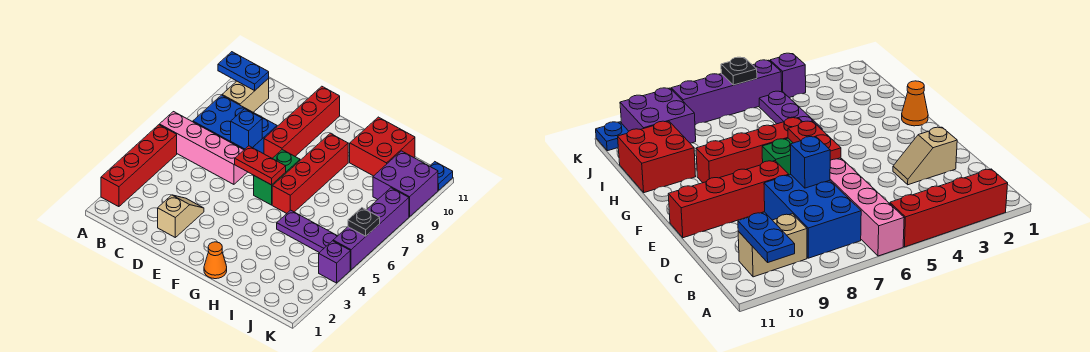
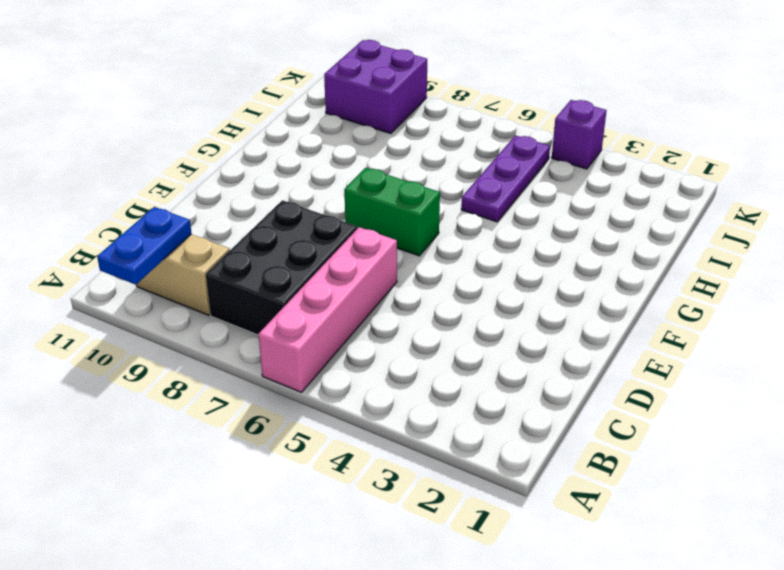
black 2x3 brick [206,200,357,335] -> blue 2x3 brick [193,95,277,154]
none -> red 1x4 brick [101,125,177,207]
none -> tan 1x2 slope [158,195,204,237]
none -> red 1x4 brick [264,86,340,158]

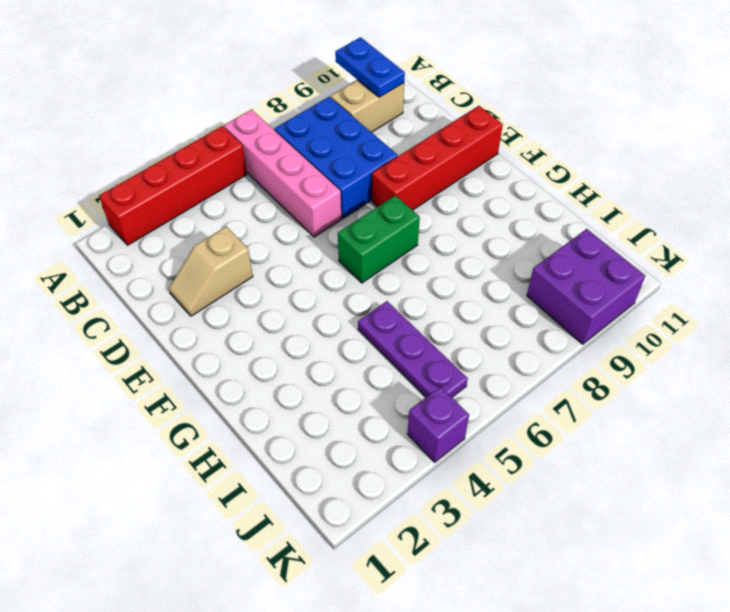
tan 1x2 slope [169,226,253,316] -> tan 1x2 slope turned to [158,195,204,237]
none -> orange 1x1 cone [204,242,227,279]
none -> red 1x4 brick [272,133,348,213]
none -> red 2x2 brick [350,117,415,176]

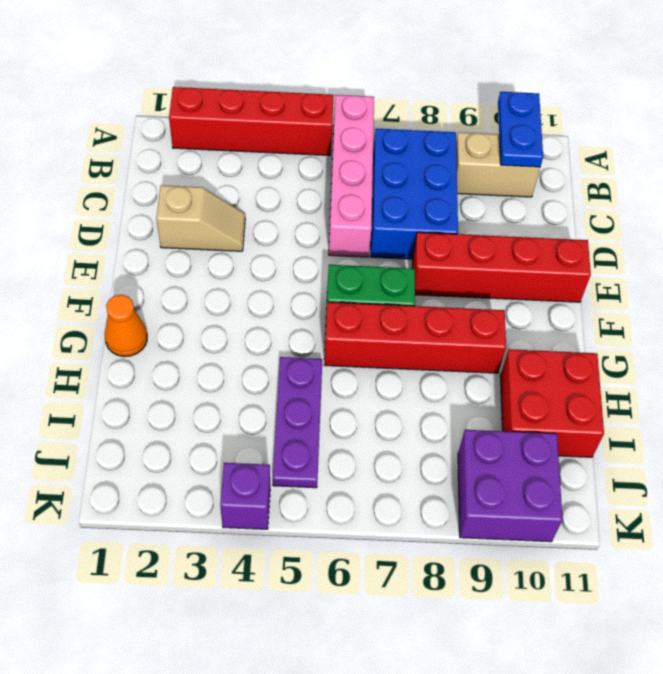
none -> purple 1x4 brick [333,188,409,270]
none -> blue 1x1 plate [430,162,453,190]
none -> blue 1x1 brick [231,109,262,149]

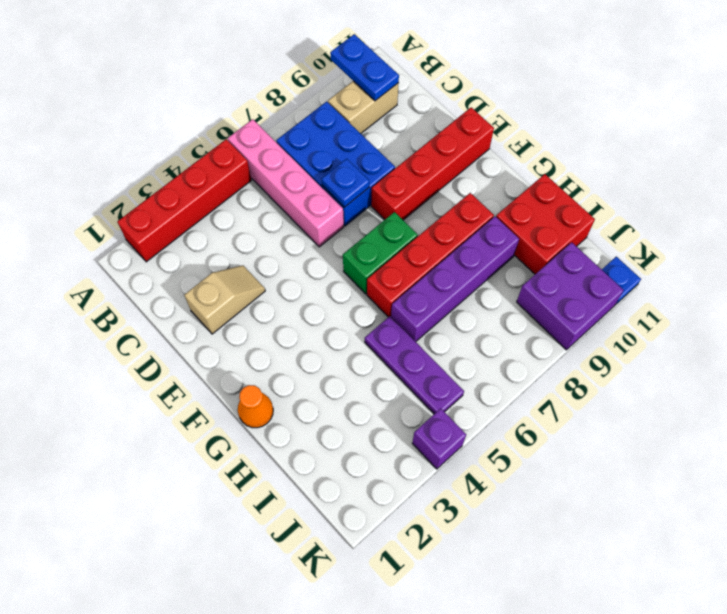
blue 1x1 plate [322,159,369,207] -> blue 1x1 brick [231,109,262,149]
purple 1x4 brick [391,216,519,342] -> purple 1x4 brick moved to [333,188,409,270]
none -> red 1x2 plate [235,146,286,185]
none -> black 1x1 plate [348,208,380,236]

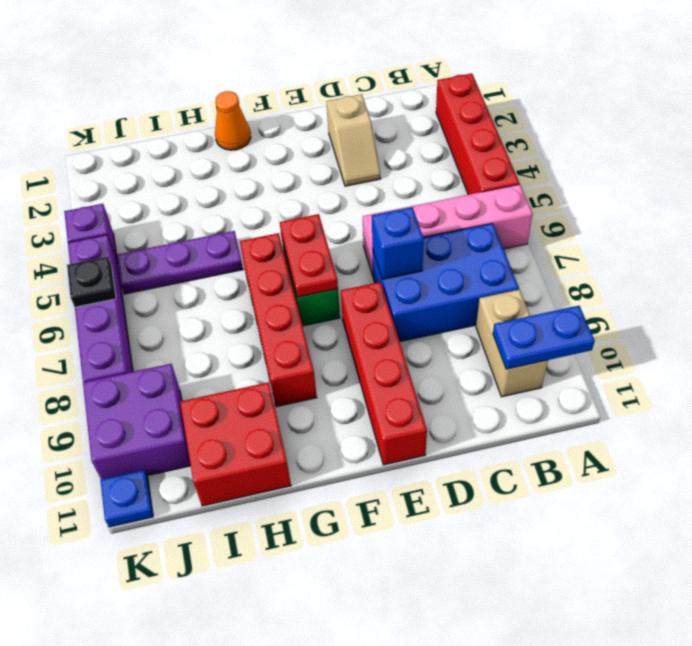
red 1x2 plate [280,214,338,297] -> red 1x2 plate turned to [235,146,286,185]

